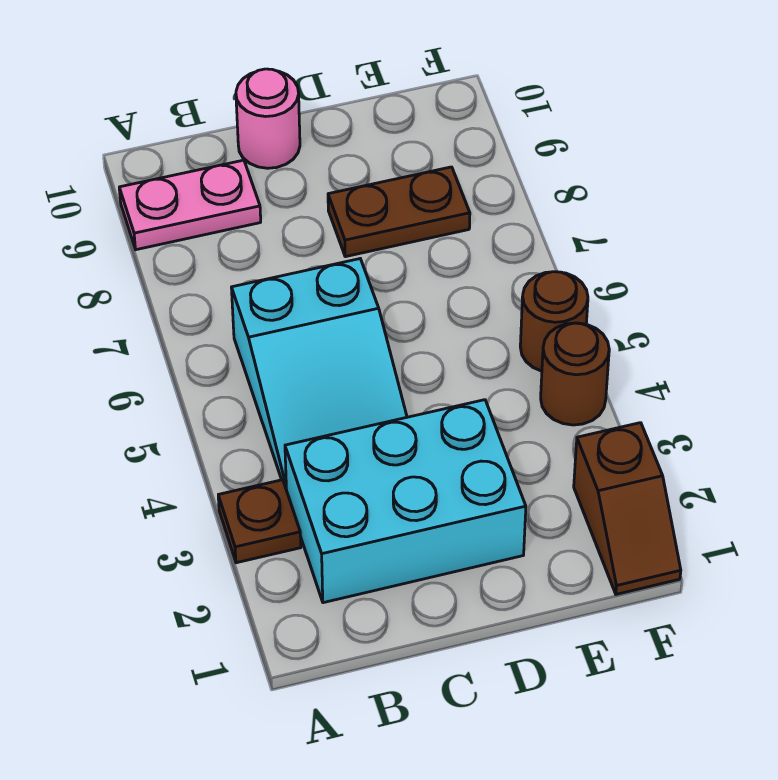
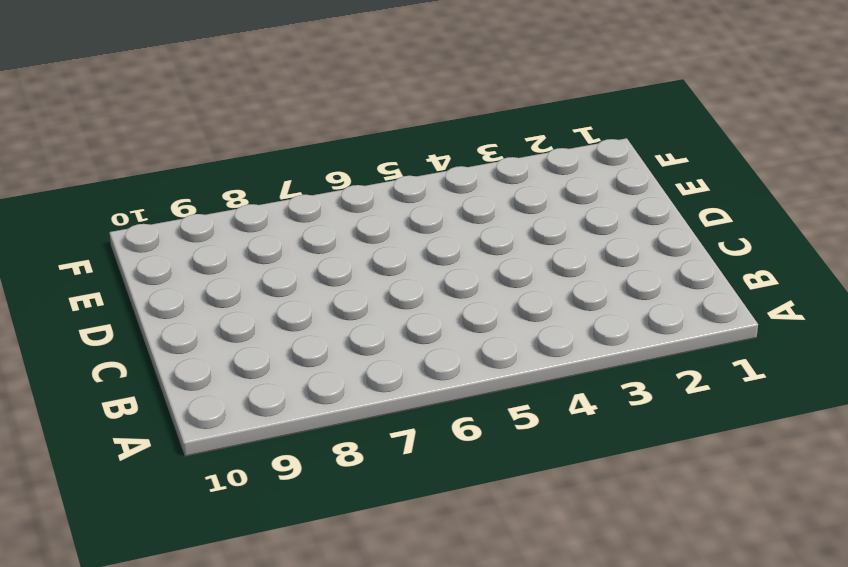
none -> brown 1x1 plate [218,480,301,563]
none -> pink 1x2 plate [119,160,261,250]

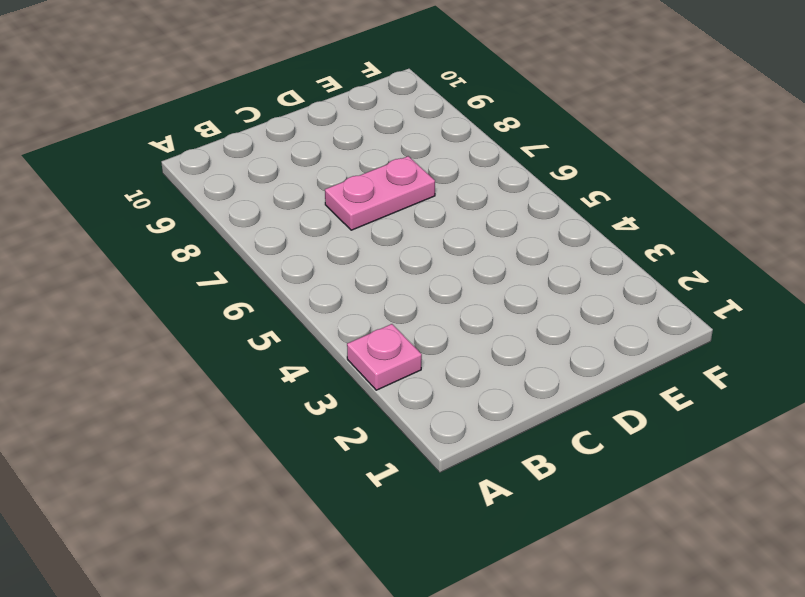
pink 1x1 plate [347,324,422,390] -> brown 1x1 plate [218,480,301,563]
pink 1x2 plate [325,156,435,230] -> pink 1x2 plate moved to [119,160,261,250]
none -> cyan 2x3 brick [285,400,526,603]
none -> cyan 2x3 slope [231,259,407,487]

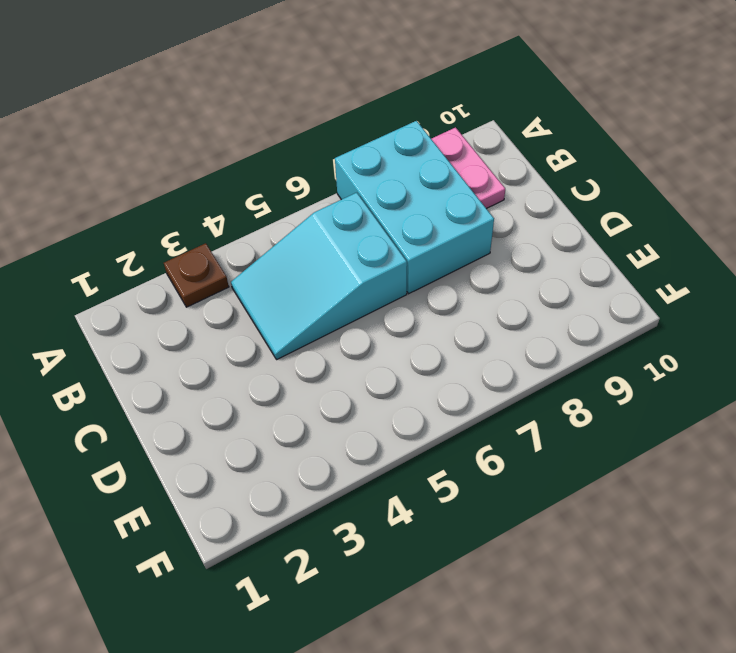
cyan 2x3 brick [335,121,494,294] -> cyan 2x3 brick moved to [285,400,526,603]
none -> pink 1x1 round brick [236,69,300,168]
none -> brown 1x2 plate [328,167,470,257]

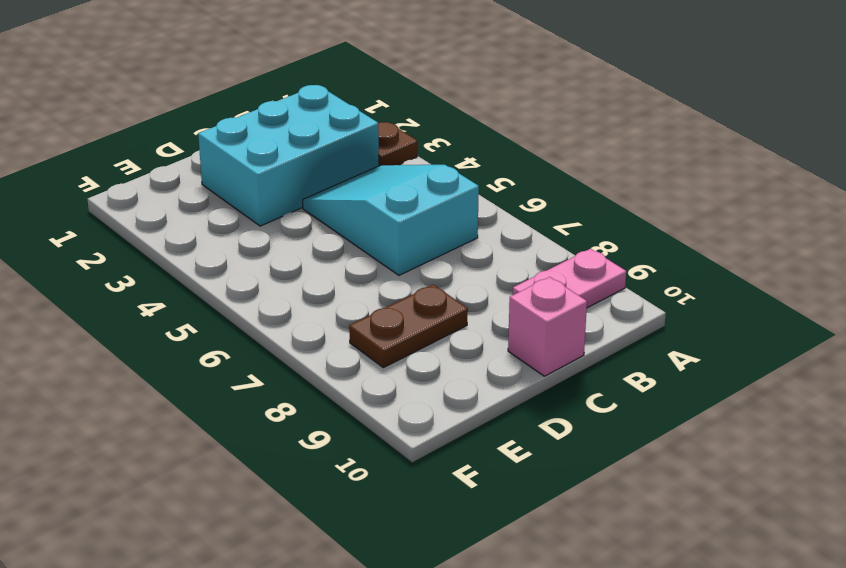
pink 1x1 brick [508,277,587,376] -> pink 1x1 round brick [236,69,300,168]
none -> brown 1x2 slope [574,423,681,594]
none -> brown 1x1 round brick [541,323,609,425]

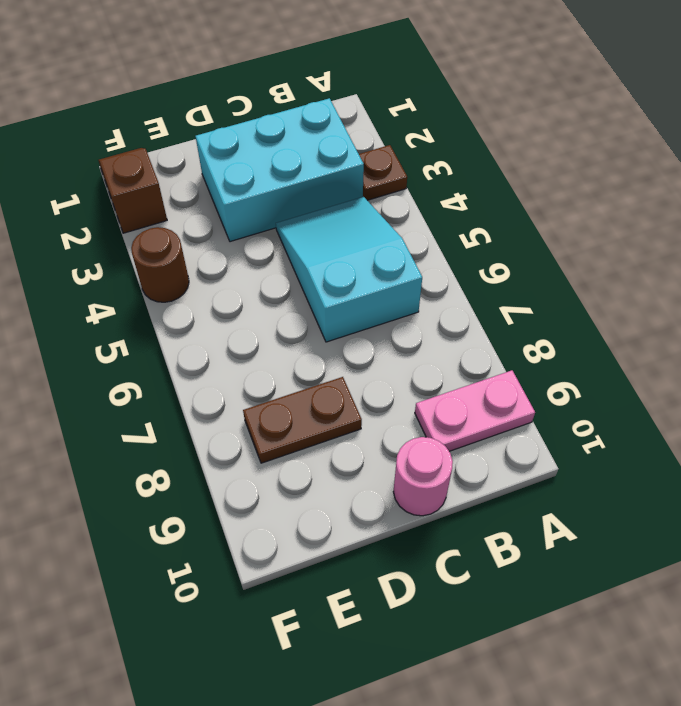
none -> brown 1x1 round brick [520,272,588,371]

